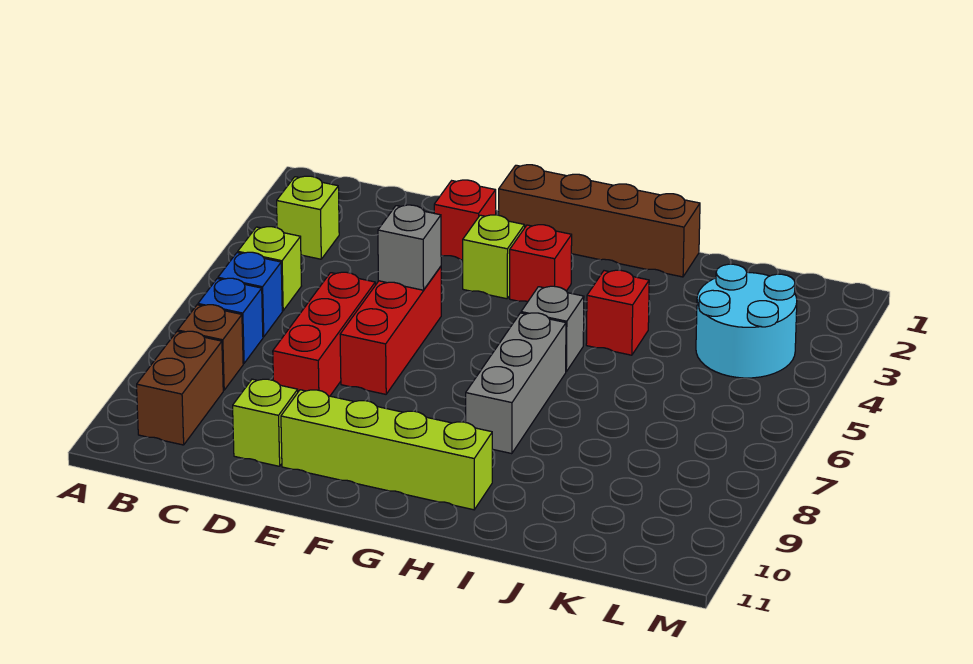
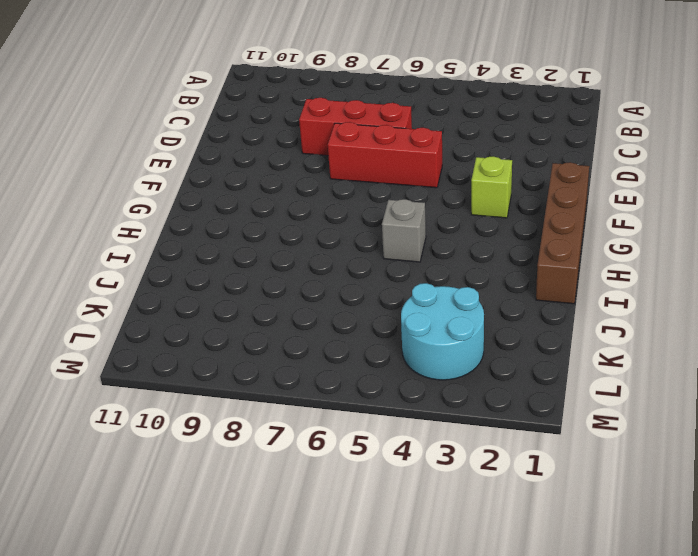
none -> lime 1x1 brick [277,176,339,259]
none -> lime 1x1 brick [238,227,301,311]
none -> blue 1x1 brick [218,252,282,337]

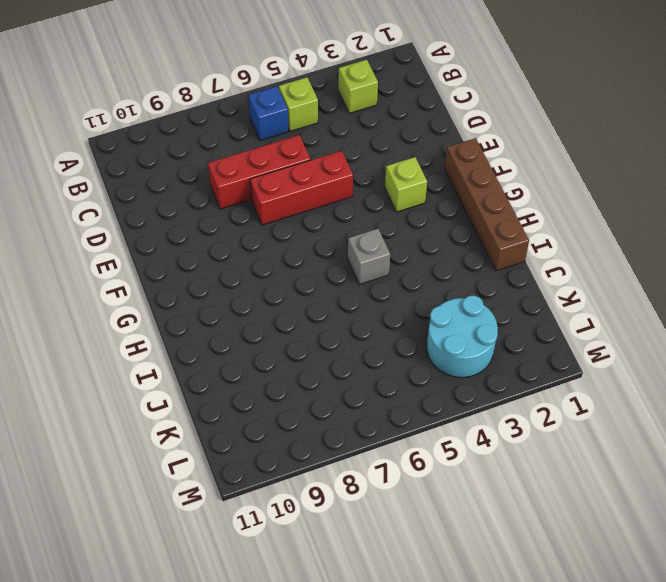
none -> blue 1x1 brick [198,278,263,364]
none -> brown 1x1 brick [178,305,243,390]
none -> brown 1x2 brick [137,331,223,445]

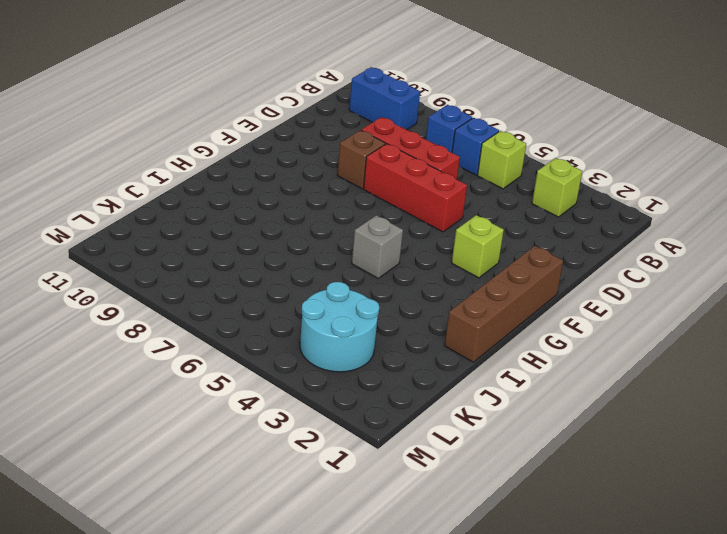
blue 1x2 brick [349,67,420,130] -> brown 1x2 brick [137,331,223,445]
brown 1x1 brick [337,130,385,189] -> brown 1x1 brick moved to [178,305,243,390]
none -> lime 1x1 brick [233,379,298,466]
none -> red 1x1 brick [434,180,496,260]
none -> lime 1x4 brick [281,390,492,510]

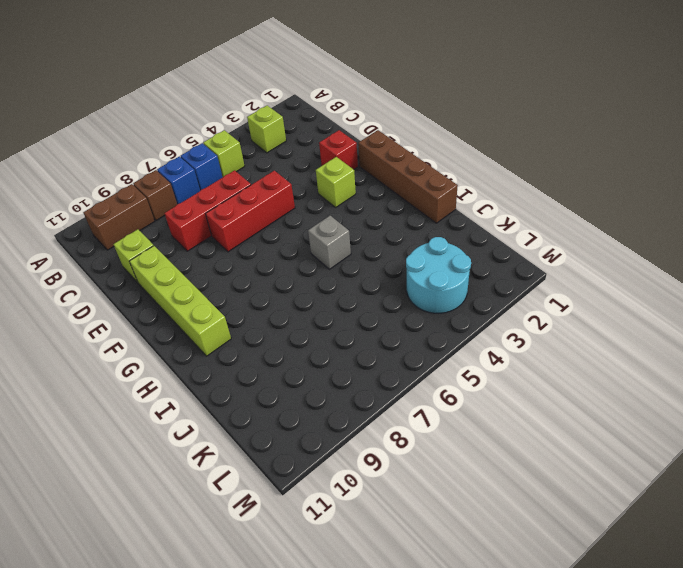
none -> red 1x1 brick [510,225,572,302]
none -> grey 1x3 brick [466,313,566,454]
none -> red 1x1 brick [586,270,649,355]

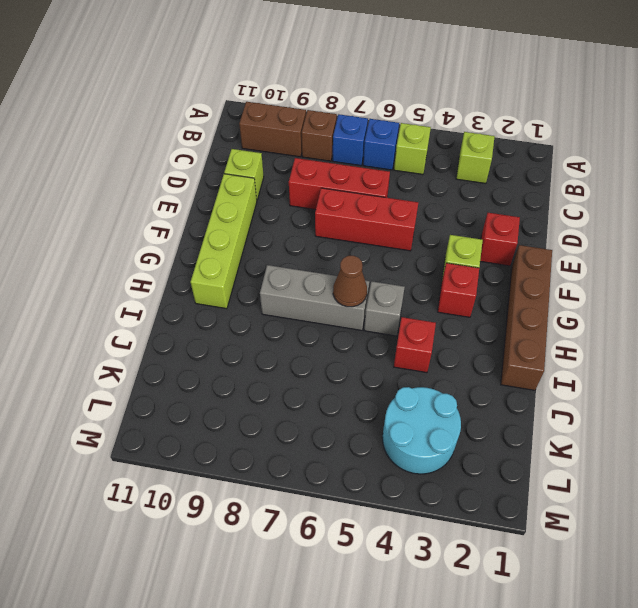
brown 1x1 cone [333,255,367,307] -> none
none -> grey 1x1 brick [378,205,441,290]

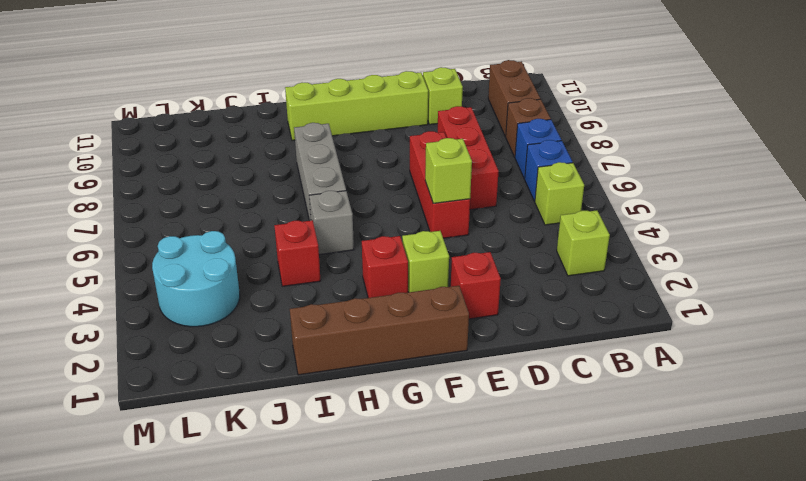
lime 1x1 brick [425,138,472,203] -> grey 1x1 brick [378,205,441,290]

